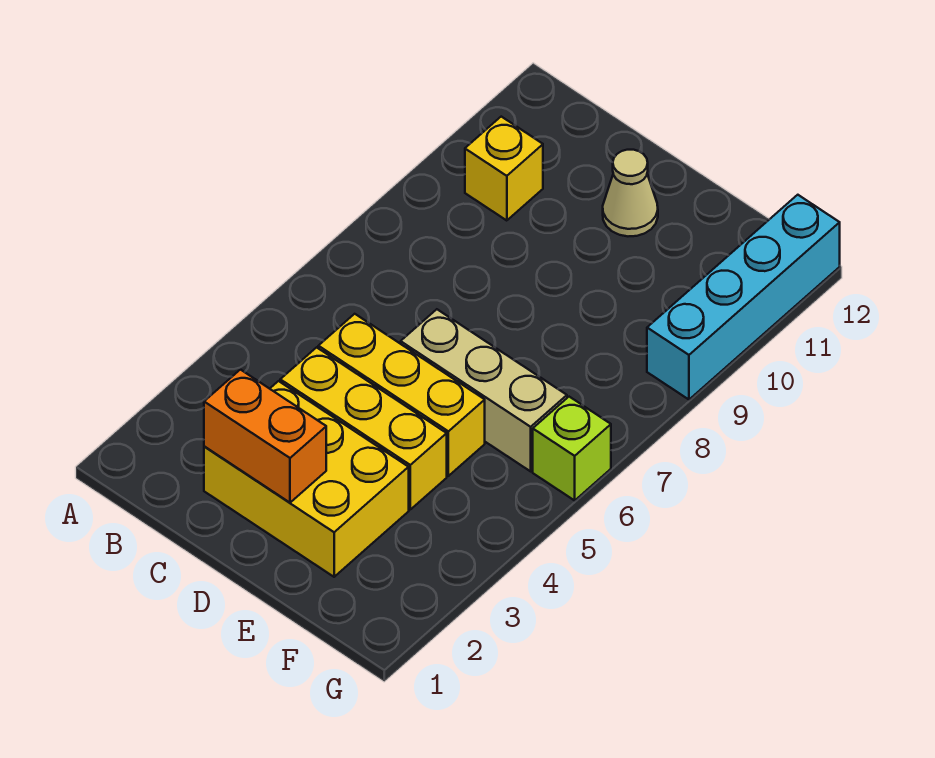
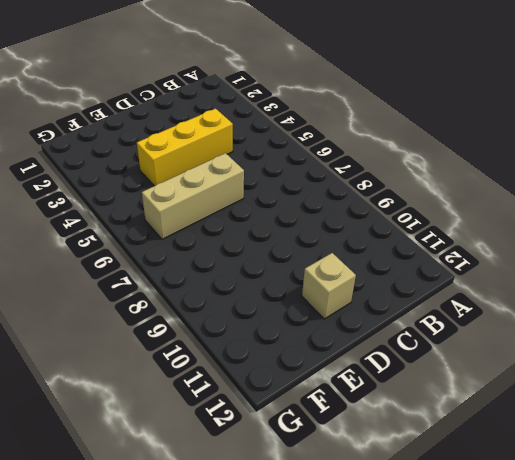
tan 1x1 brick [302,253,356,319] -> tan 1x1 cone [603,150,658,236]
none -> yellow 1x1 brick [465,117,543,221]
none -> yellow 2x3 brick [204,381,409,577]

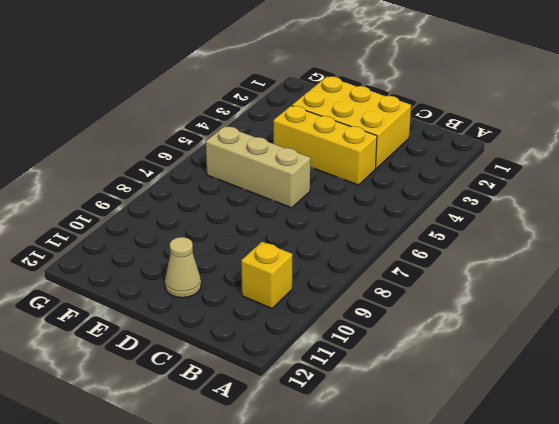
none -> yellow 1x3 brick [318,314,485,476]
none -> lime 1x1 brick [533,397,611,500]

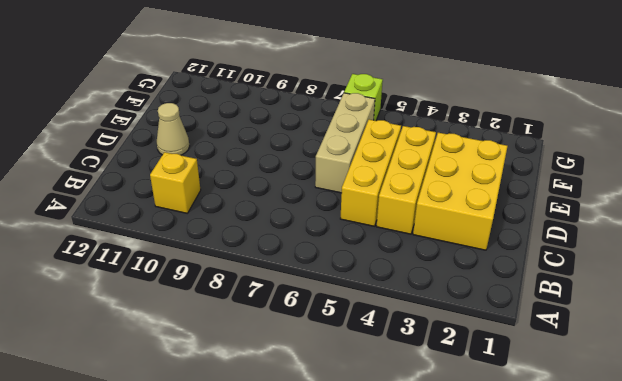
none -> cyan 1x4 brick [647,195,840,399]
none -> orange 1x2 brick [204,370,326,503]

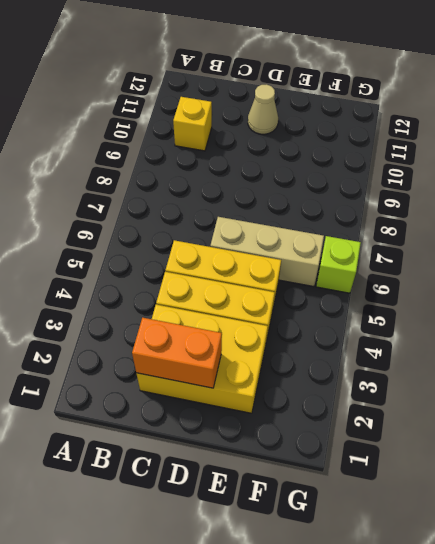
none -> cyan 1x4 brick [647,195,840,399]

